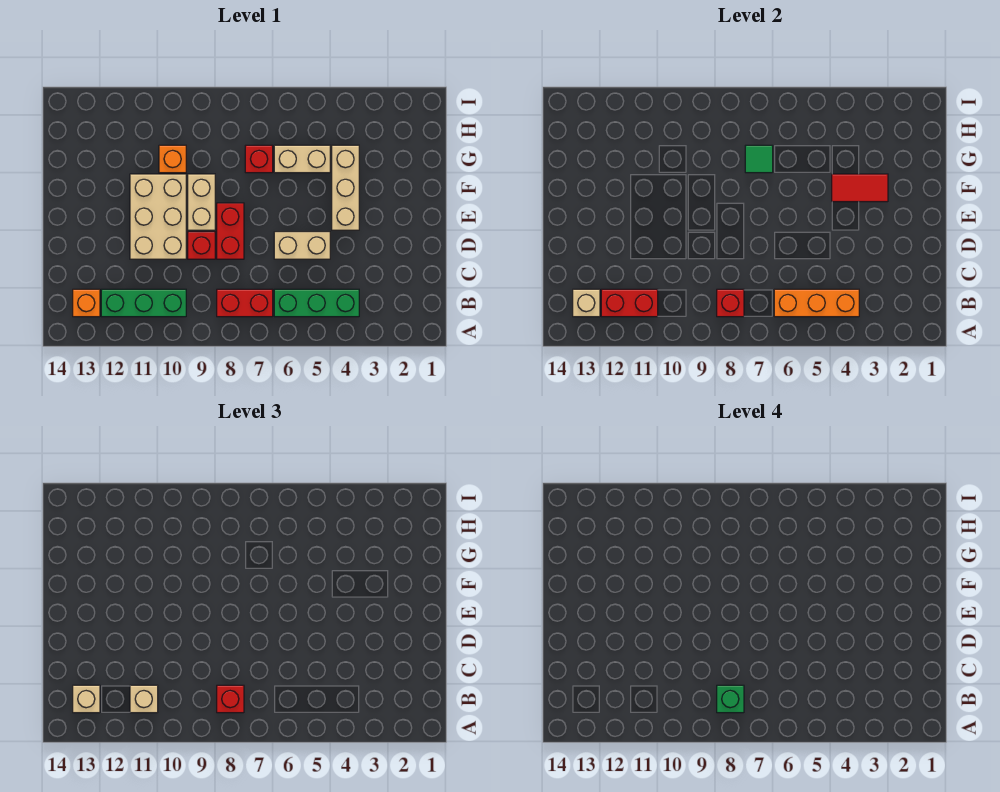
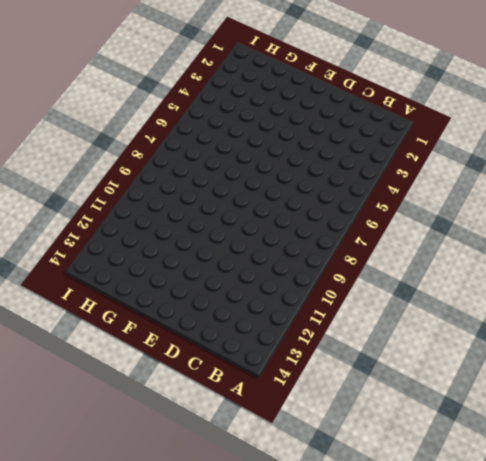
none -> green 1x3 brick [274,289,359,317]
none -> red 1x2 brick [217,289,273,317]
none -> green 1x3 brick [101,289,186,317]

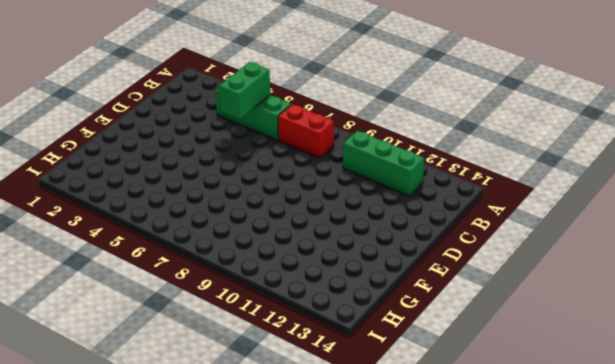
green 1x2 brick [219,62,270,119] -> orange 1x3 brick [774,289,859,317]
none -> orange 1x1 brick [73,289,100,317]
none -> tan 1x2 brick [274,232,330,259]
none -> red 1x2 brick [217,203,244,259]

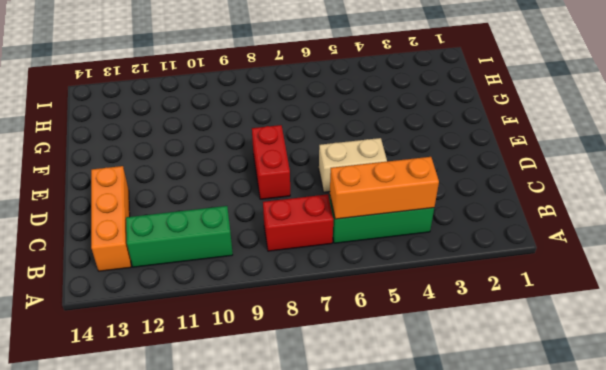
orange 1x3 brick [91,166,131,271] -> orange 1x1 brick [73,289,100,317]
none -> red 1x1 brick [188,232,215,259]
none -> tan 2x3 brick [130,174,186,259]
none -> tan 1x3 brick [332,145,359,230]

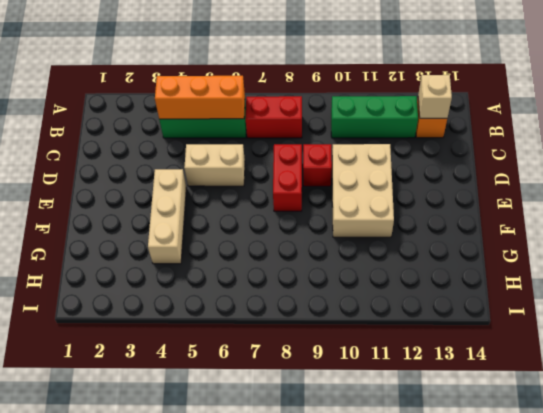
none -> tan 1x2 brick [188,174,215,230]
none -> tan 1x2 brick [274,145,330,173]
none -> red 1x1 brick [245,145,273,173]

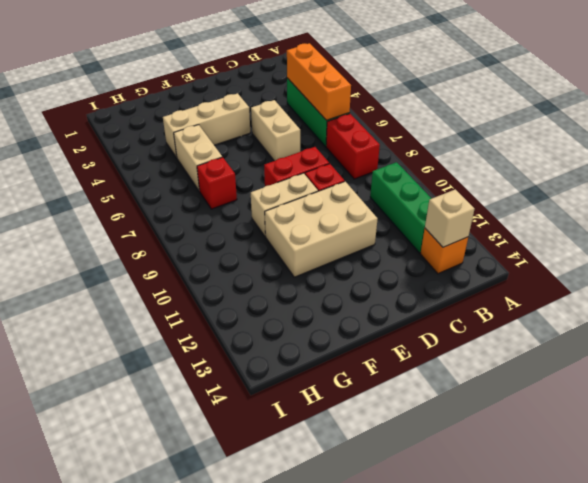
none -> orange 1x1 brick [159,145,186,173]
none -> red 1x1 brick [717,289,744,317]
none -> red 1x2 brick [601,289,658,317]

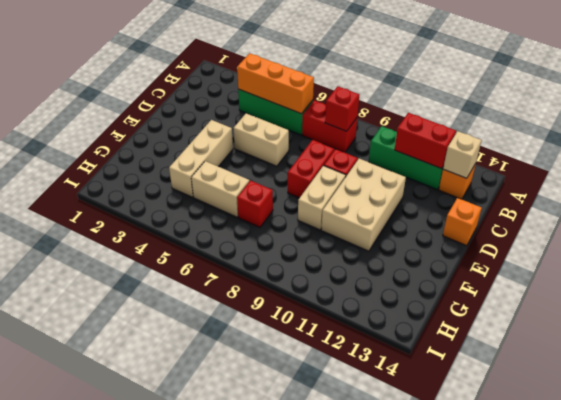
orange 1x1 brick [443,198,482,246] -> orange 1x1 brick moved to [159,145,186,173]
none -> red 1x2 tile [832,174,888,202]
none -> green 1x1 tile [745,145,773,173]
none -> red 1x1 brick [217,685,244,713]

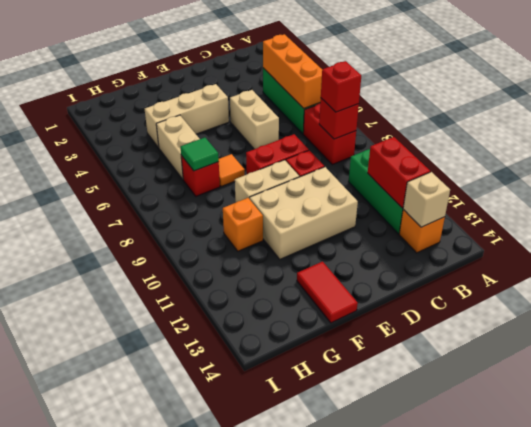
orange 1x1 tile [219,154,245,187] -> none
red 1x2 tile [297,262,358,323] -> red 1x2 tile moved to [832,174,888,202]
none -> tan 1x1 brick [130,685,158,713]
none -> tan 1x1 brick [73,685,100,713]
none -> green 1x1 brick [717,685,744,713]

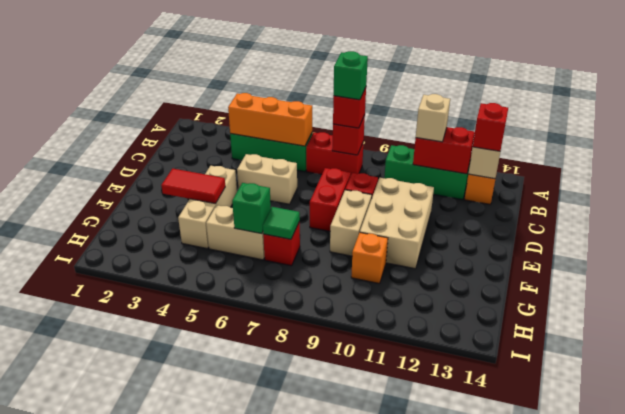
red 1x1 brick [473,103,508,151] -> tan 1x1 brick [73,685,100,713]
green 1x1 brick [232,183,271,234] -> none

